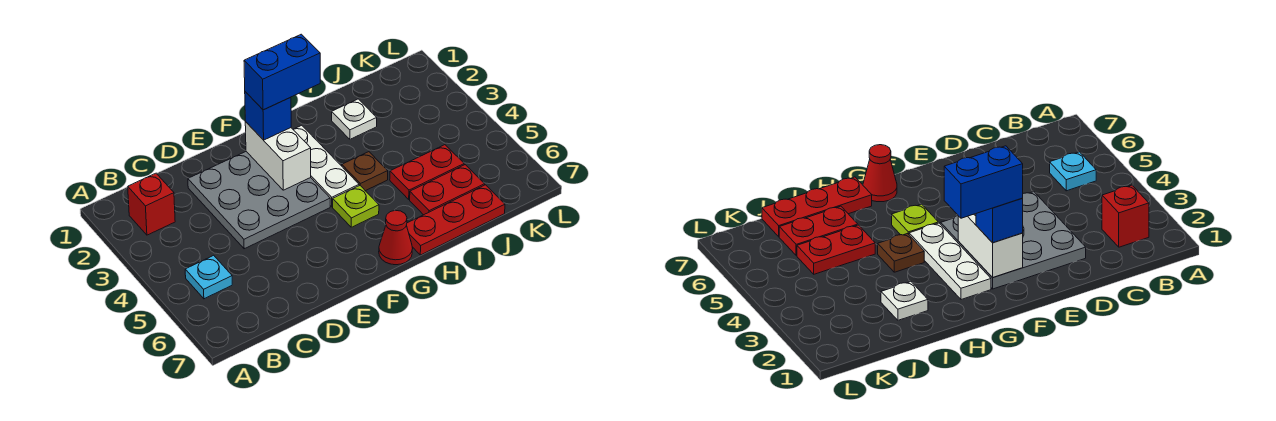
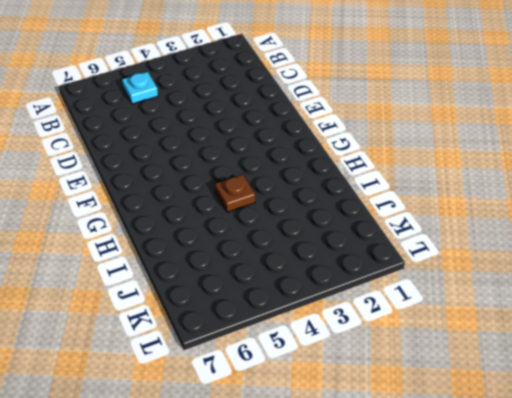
none -> red 1x1 brick [128,173,175,235]
none -> grey 3x3 plate [188,152,330,249]
none -> white 1x3 plate [293,125,359,207]

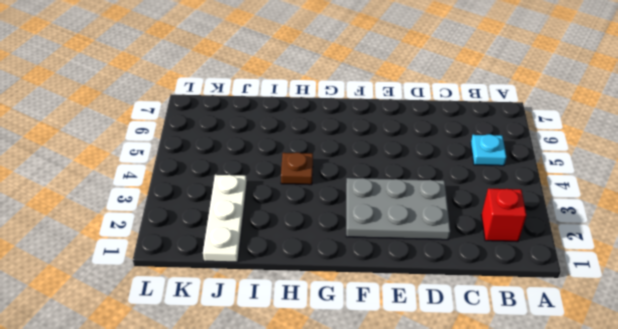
grey 2x3 plate [346,178,450,240] -> grey 3x3 plate [188,152,330,249]
white 1x3 plate [203,175,247,262] -> white 1x3 plate moved to [293,125,359,207]
none -> lime 1x1 plate [333,186,379,227]
none -> red 1x1 cone [379,210,413,265]
none -> red 1x3 plate [406,185,505,255]

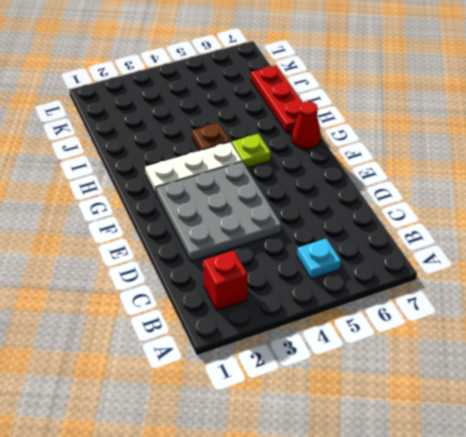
none -> white 1x1 plate [332,99,377,139]
none -> red 1x2 plate [390,145,464,199]
none -> red 1x2 plate [410,165,485,215]

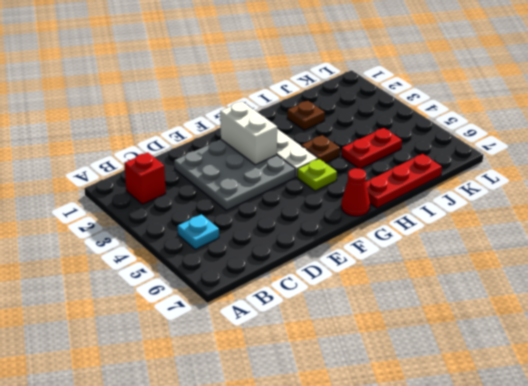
brown 1x1 plate [287,101,325,130] -> white 1x1 plate [332,99,377,139]
none -> red 1x2 plate [410,165,485,215]
none -> blue 1x1 brick [245,92,291,140]
none -> blue 1x2 brick [244,34,320,110]

